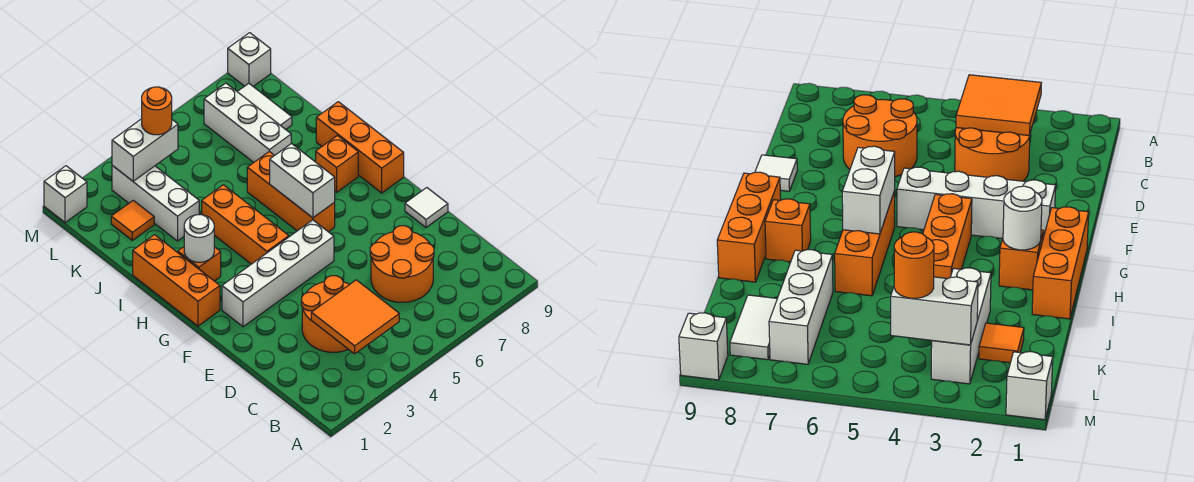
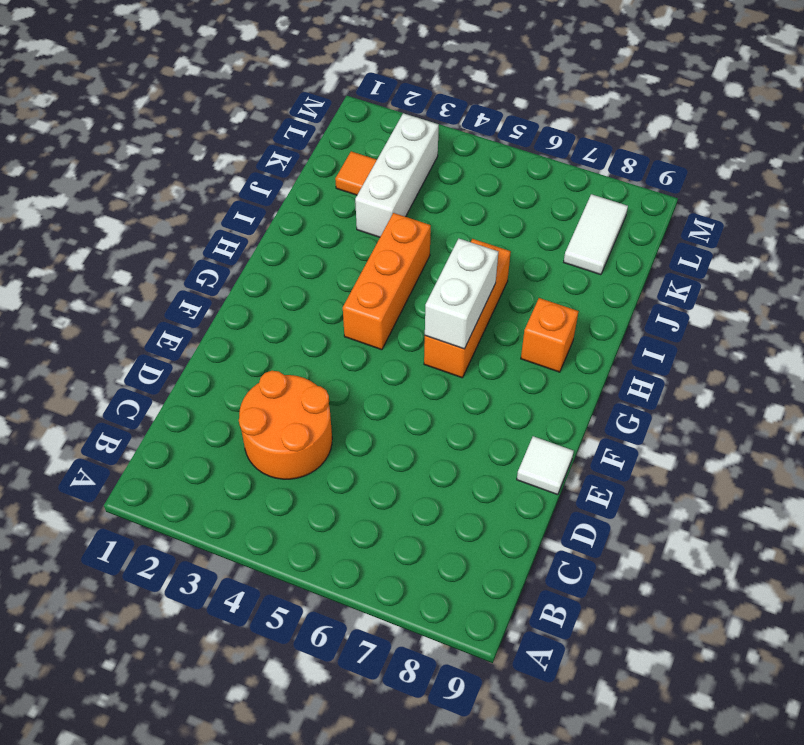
none -> orange 2x2 round brick [370,226,434,302]
none -> white 1x4 brick [222,220,334,327]
none -> orange 1x3 brick [133,235,220,326]

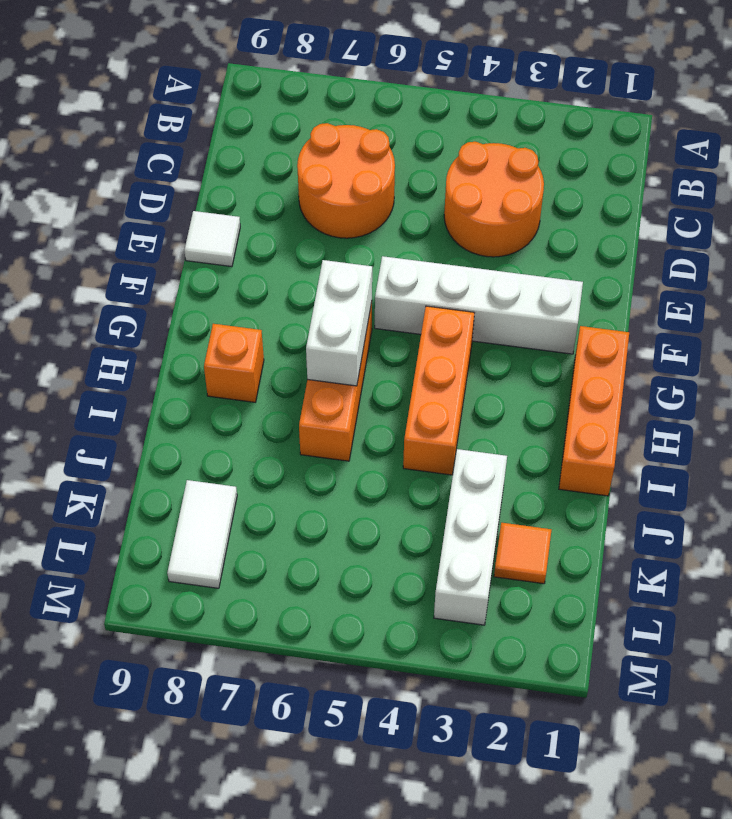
none -> orange 1x3 brick [316,102,404,193]
none -> orange 1x1 brick [178,247,221,281]
none -> white 1x3 brick [204,83,291,162]

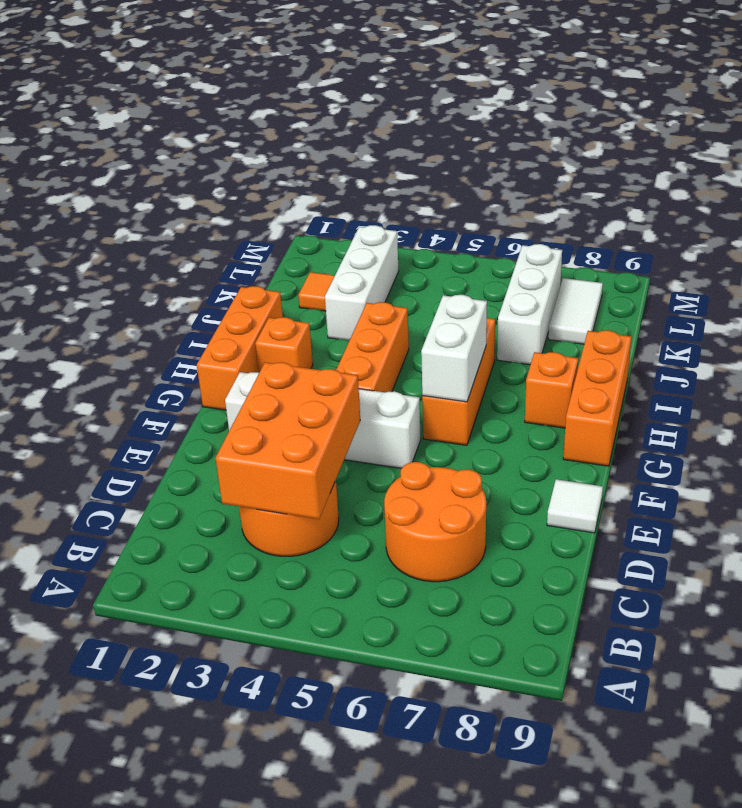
orange 2x3 brick [216,362,360,519] -> orange 2x2 tile [311,280,399,354]
none -> white 1x1 brick [44,166,87,223]
none -> white 1x1 brick [228,33,271,86]
none -> white 1x1 round brick [184,215,214,262]

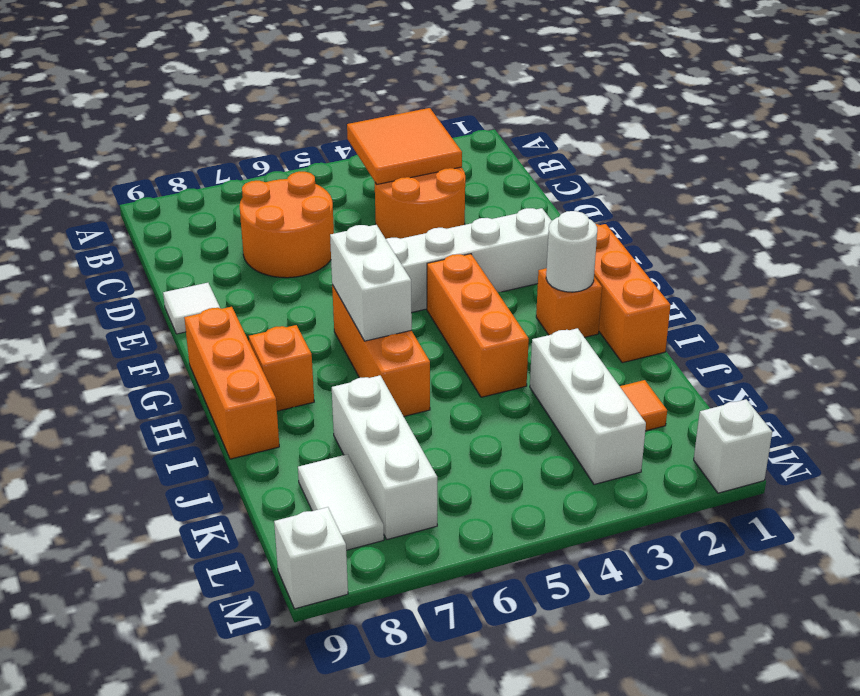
none -> white 1x2 brick [112,119,178,181]
none -> orange 1x1 round brick [142,87,172,135]

